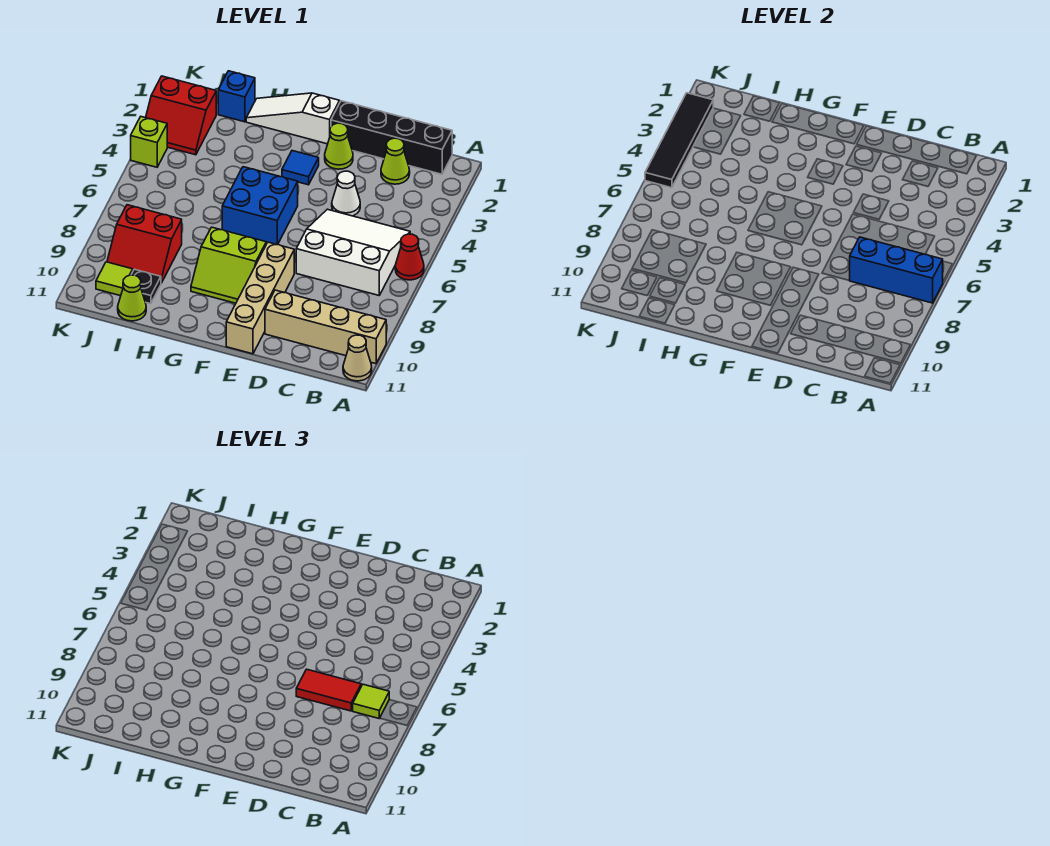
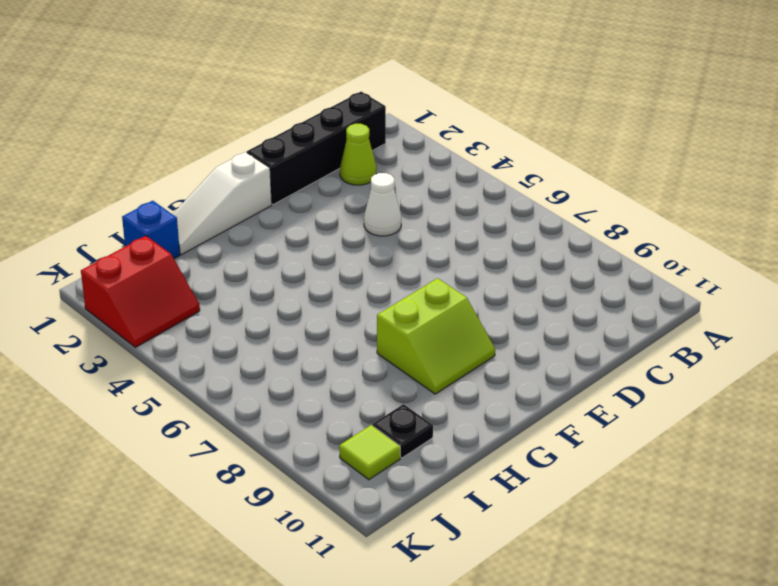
none -> red 1x1 cone [395,234,424,280]
none -> tan 1x4 brick [265,290,386,364]
none -> tan 1x1 cone [343,335,372,381]

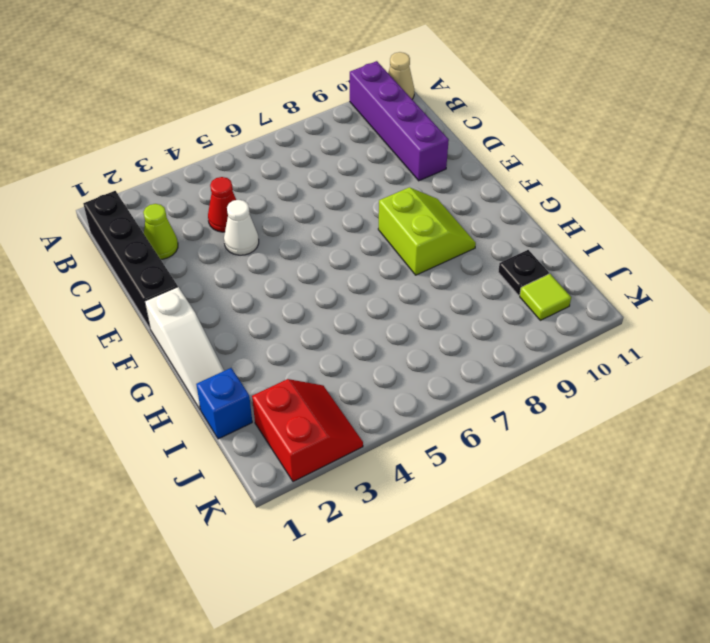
purple 1x4 brick [350,61,449,181] -> tan 1x4 brick [265,290,386,364]
red 1x1 cone [208,177,236,232] -> red 1x1 cone moved to [395,234,424,280]
none -> white 3x3 slope [296,209,410,295]
none -> lime 1x1 cone [325,123,353,169]
none -> tan 1x4 brick [226,242,294,354]

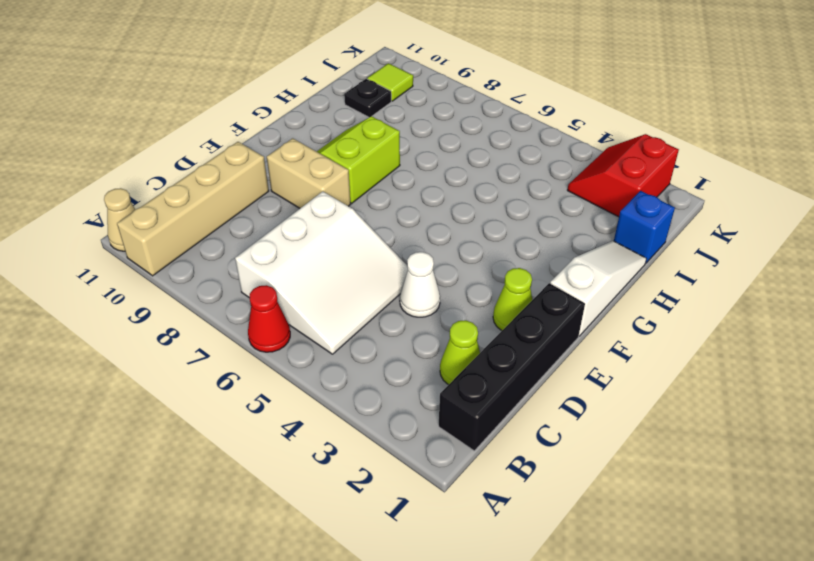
tan 1x2 brick [267,138,351,208] -> tan 1x4 brick [226,242,294,354]
none -> blue 1x1 tile [282,151,319,185]
none -> blue 2x2 brick [222,167,298,245]
none -> red 2x2 slope [107,205,182,283]

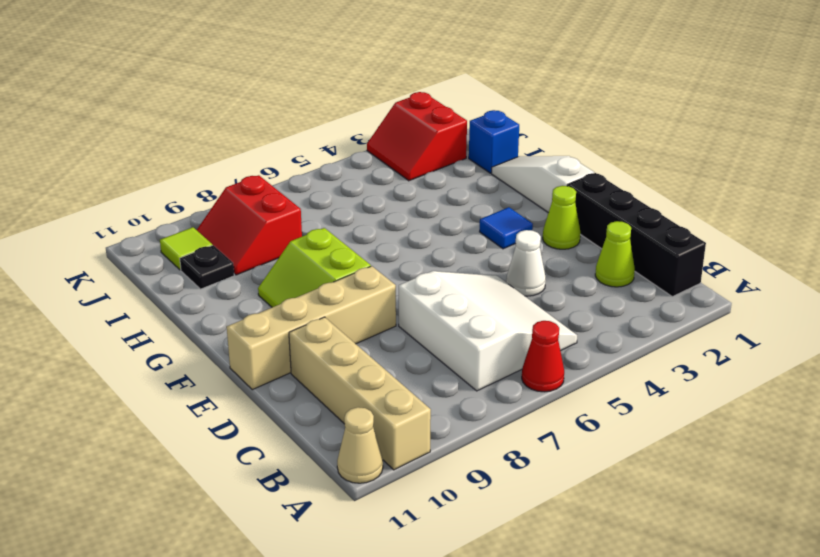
none -> blue 2x2 brick [222,167,298,245]
none -> lime 1x1 cone [118,275,146,321]
none -> lime 1x1 brick [131,117,167,167]

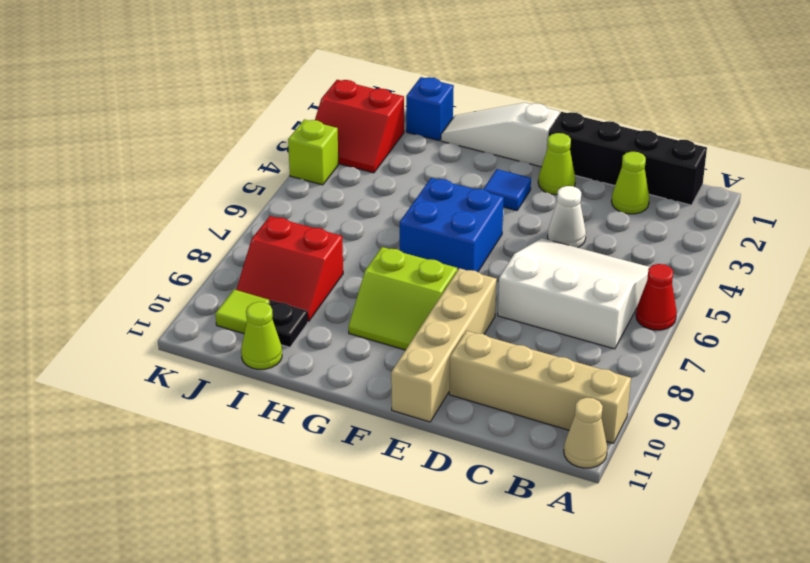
none -> blue 1x3 brick [849,237,943,303]
none -> black 1x4 tile [645,93,713,188]
none -> lime 1x1 tile [353,684,389,718]

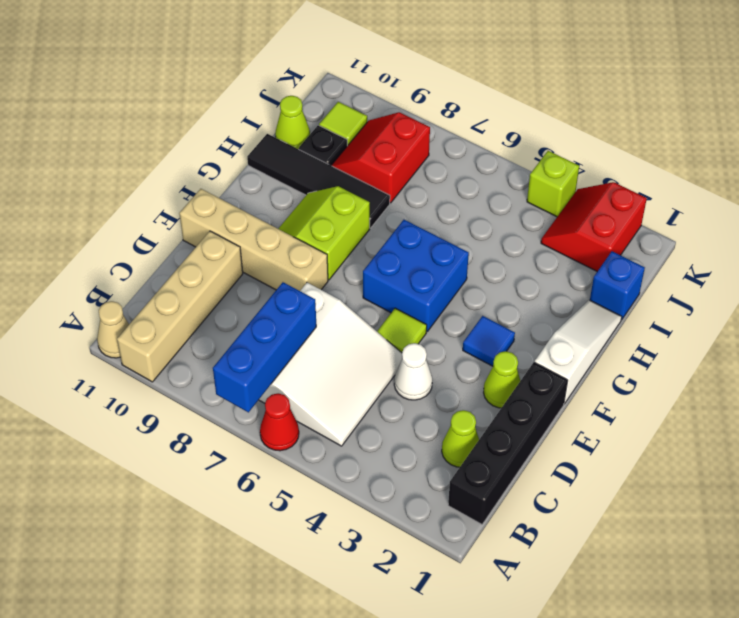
lime 1x1 tile [377,308,427,353] -> lime 1x1 tile moved to [353,684,389,718]
black 1x4 tile [247,134,390,228] -> black 1x4 tile moved to [645,93,713,188]
none -> red 1x2 tile [296,669,361,711]

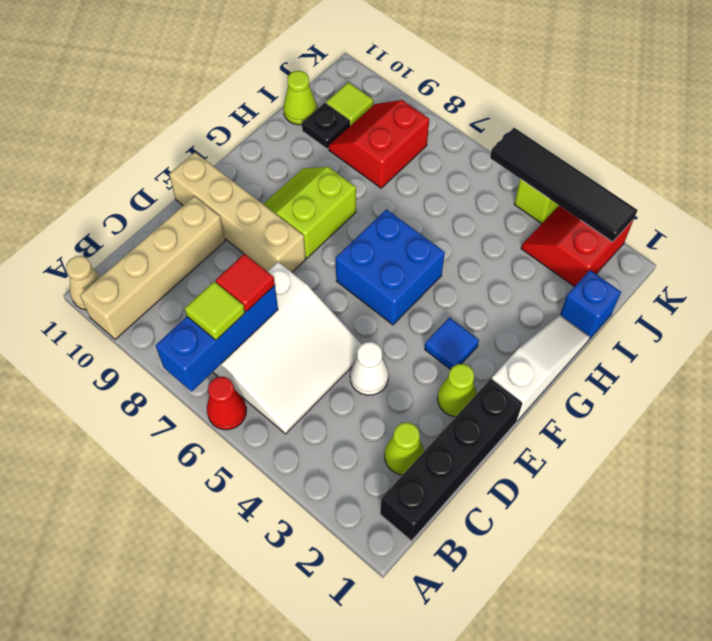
red 1x1 tile [216,254,275,311] -> red 1x2 tile [296,669,361,711]

